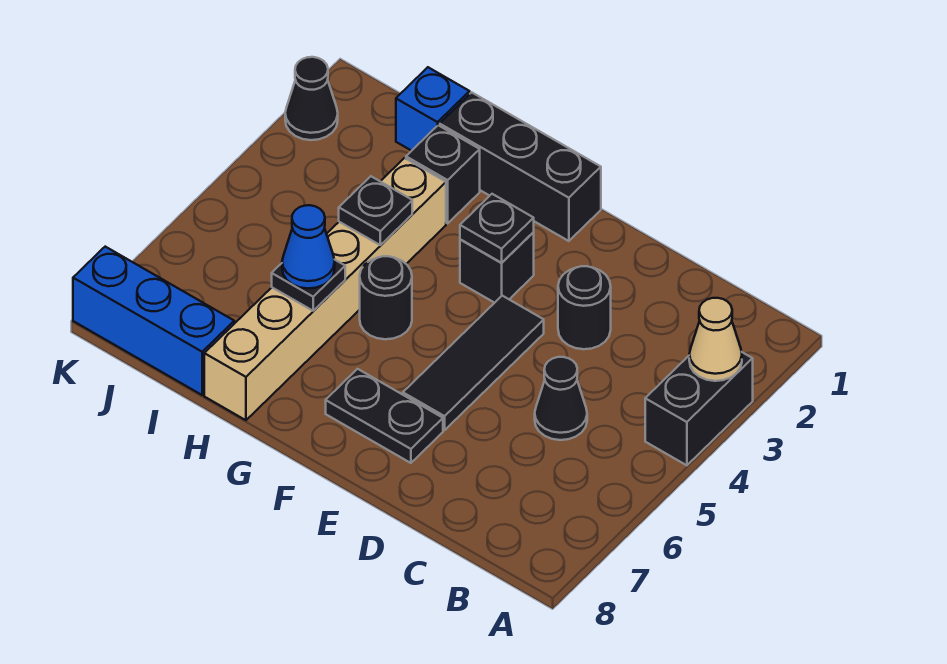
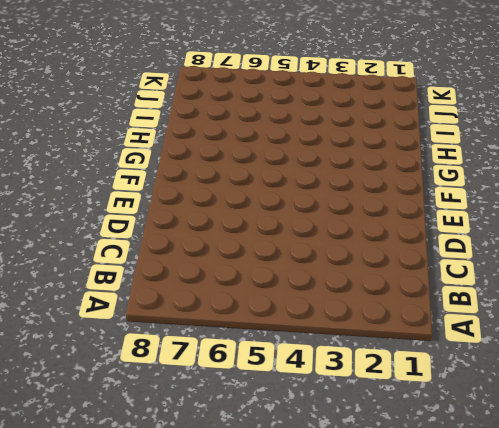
none -> black 1x2 brick [645,352,753,465]
none -> black 1x1 cone [535,357,587,440]
none -> black 1x1 round brick [558,266,611,349]

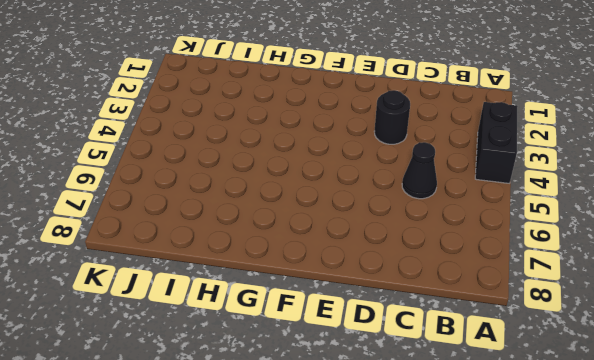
none -> black 1x3 tile [403,296,544,430]
none -> black 1x2 plate [326,369,443,463]
none -> black 1x3 brick [440,92,601,241]

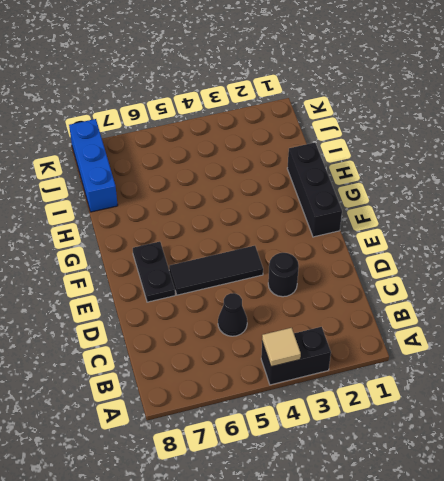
tan 1x1 tile [262,328,301,367] -> none
none -> black 1x1 brick [460,232,534,303]
none -> black 1x1 round brick [360,256,412,339]
none -> black 1x1 brick [406,125,480,223]

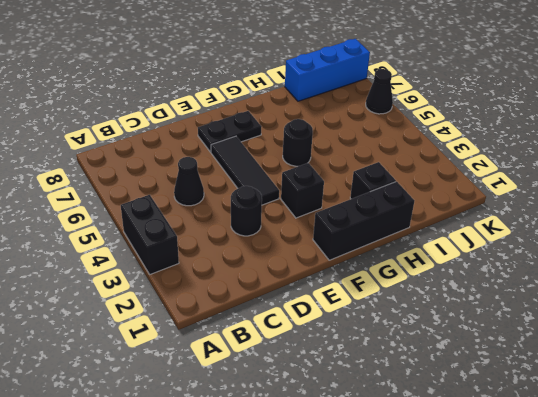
black 1x1 cone [366,69,393,114] -> black 1x1 cone moved to [285,57,338,140]
none -> tan 1x6 brick [204,158,446,420]
none -> blue 1x1 brick [396,67,470,151]
none -> tan 1x1 cone [689,298,742,381]

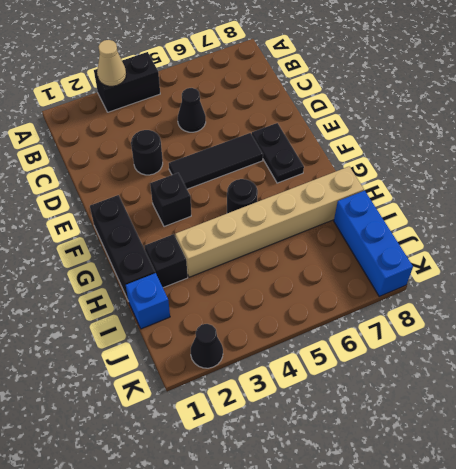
none -> black 1x1 plate [460,194,534,263]
none -> black 1x1 plate [339,176,412,245]
none -> black 1x1 plate [272,259,345,311]

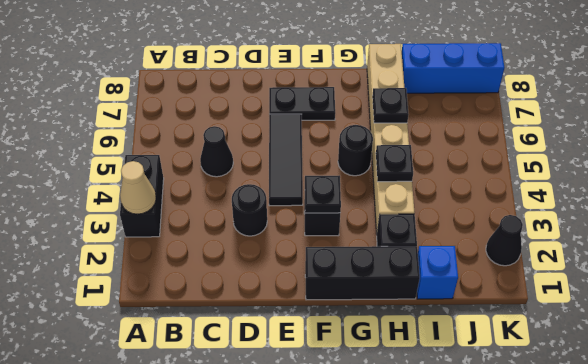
none -> blue 1x1 cone [282,205,335,288]

